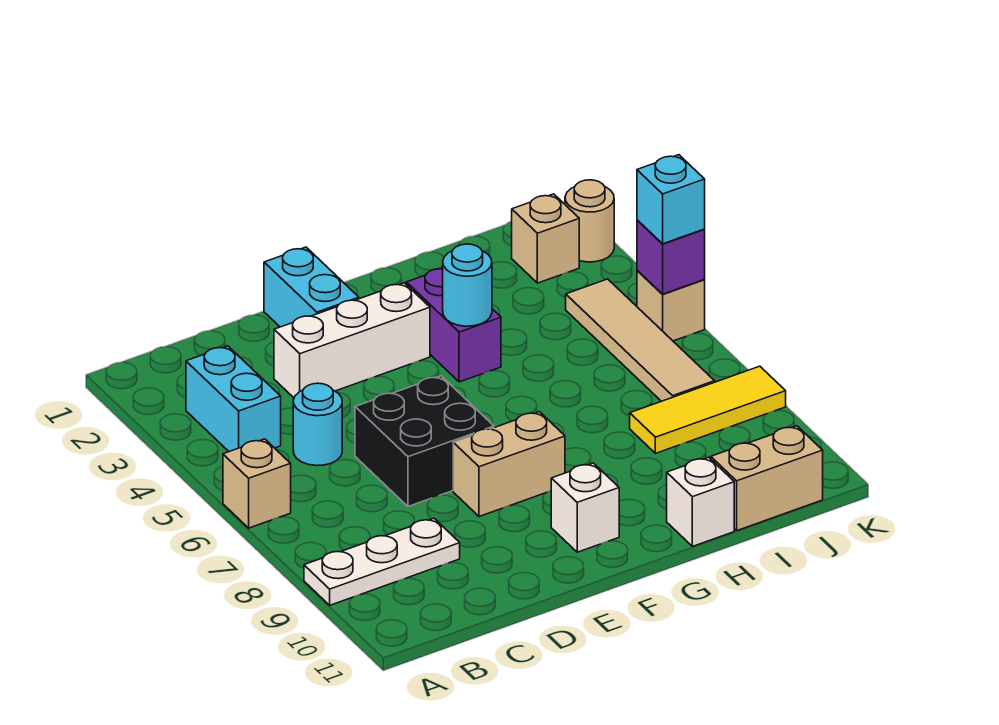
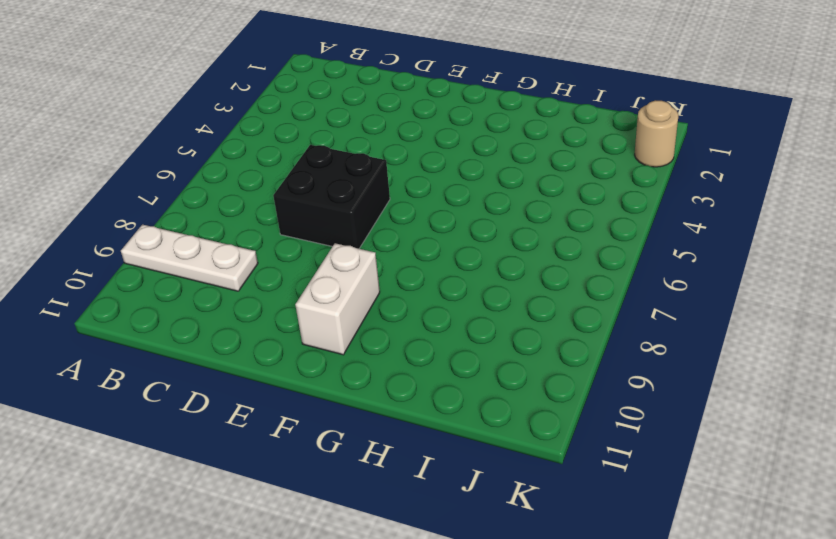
white 1x2 brick [295,243,380,355] -> white 1x1 brick [551,463,619,552]
none -> tan 1x1 brick [223,439,291,528]
none -> cyan 1x2 brick [186,346,281,452]
none -> cyan 1x1 round brick [293,383,342,466]

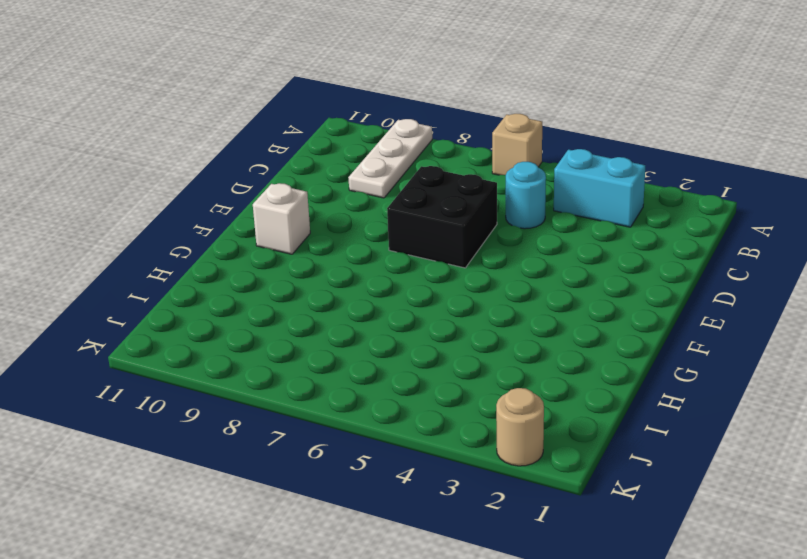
none -> white 1x3 brick [274,283,430,398]
none -> cyan 1x2 brick [264,247,359,327]
none -> tan 1x2 brick [453,412,565,517]

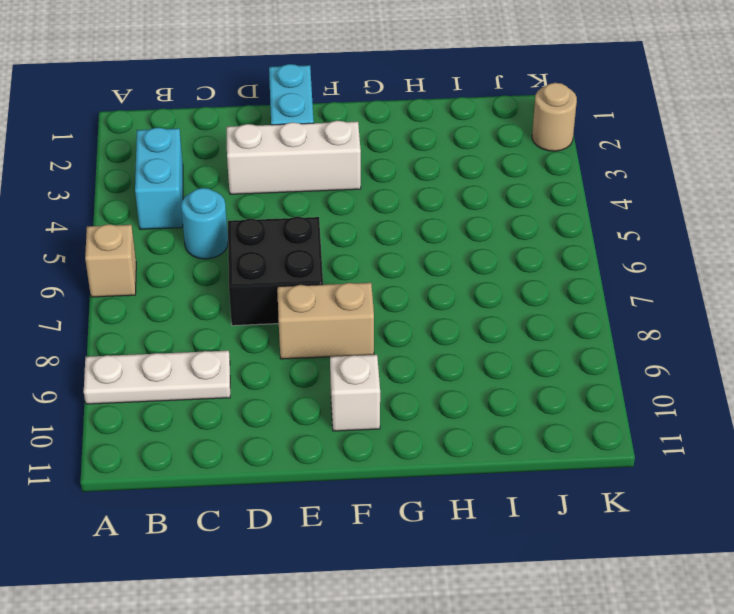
none -> purple 1x2 brick [406,269,501,382]
none -> white 1x1 brick [667,457,734,546]
none -> yellow 1x3 tile [630,366,786,453]

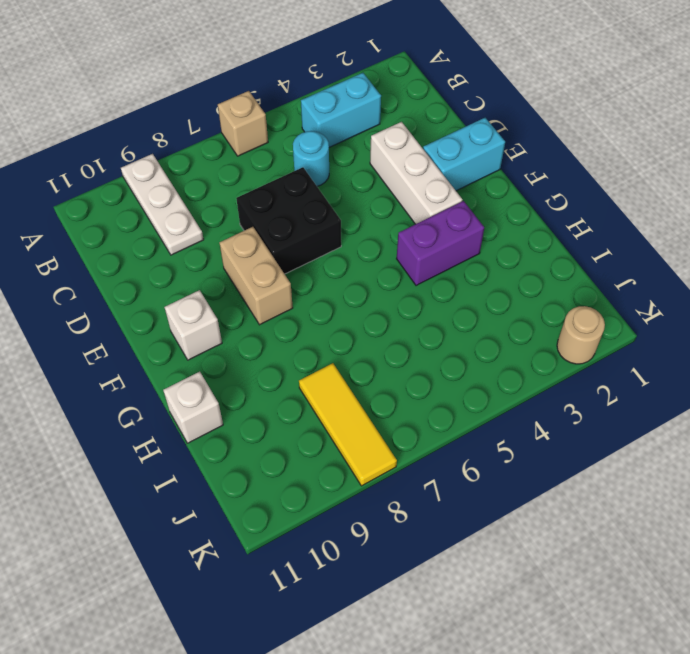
none -> tan 1x2 brick [711,426,823,530]
none -> tan 1x1 brick [512,194,579,283]
none -> tan 1x4 tile [566,279,715,401]

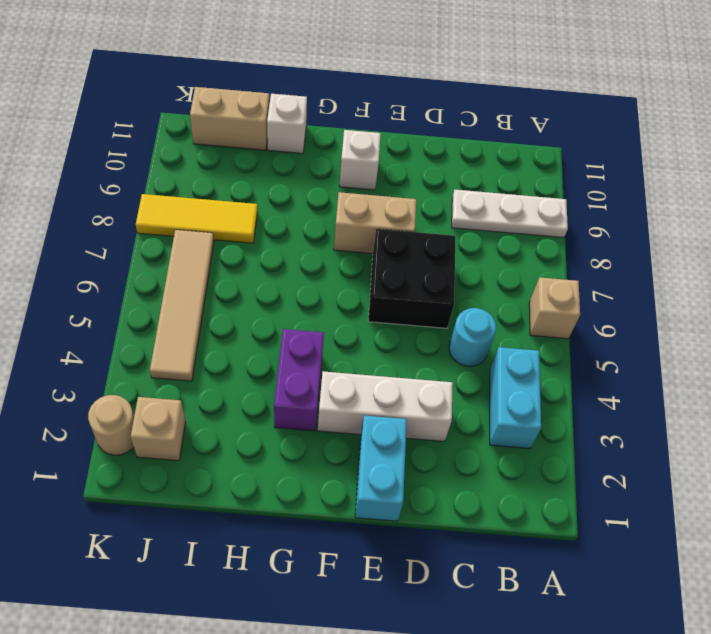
none -> tan 1x1 brick [637,270,705,341]
none -> cyan 1x1 round brick [443,244,492,326]
none -> purple 1x1 brick [637,220,705,294]

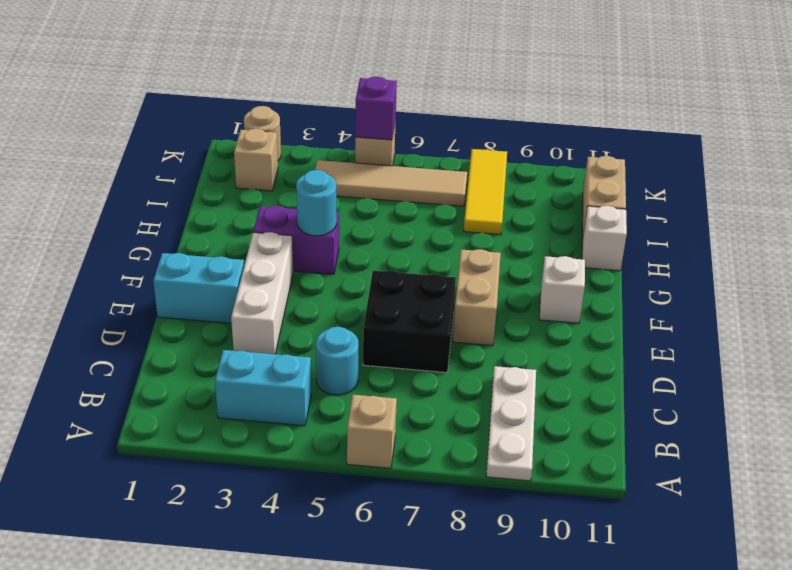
none -> cyan 1x1 brick [637,155,705,244]

